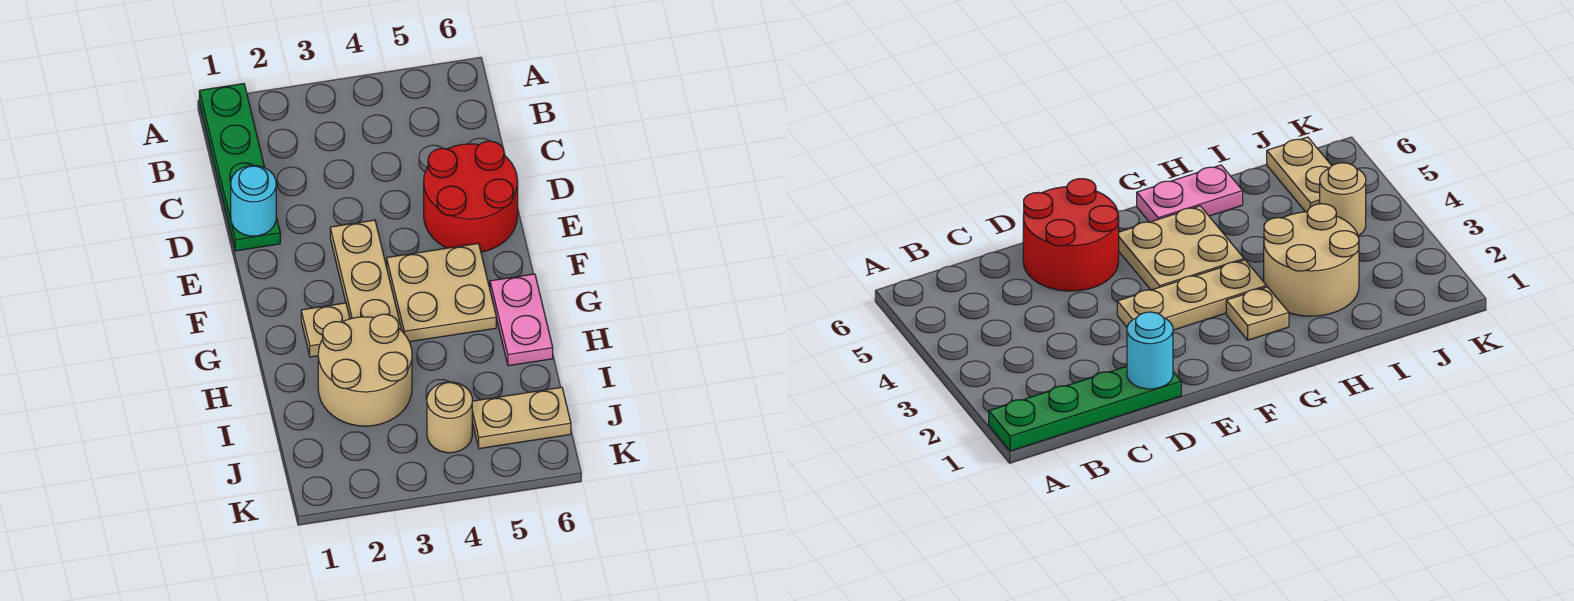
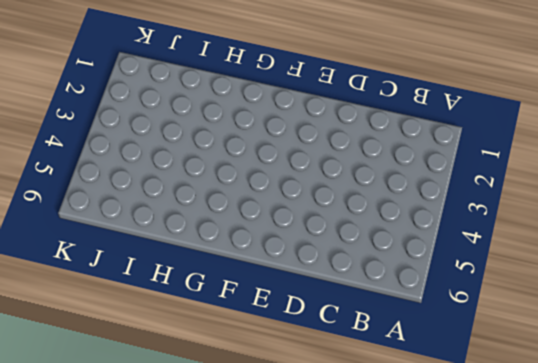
none -> green 1x4 plate [199,84,280,251]
none -> red 2x2 round brick [424,141,518,252]

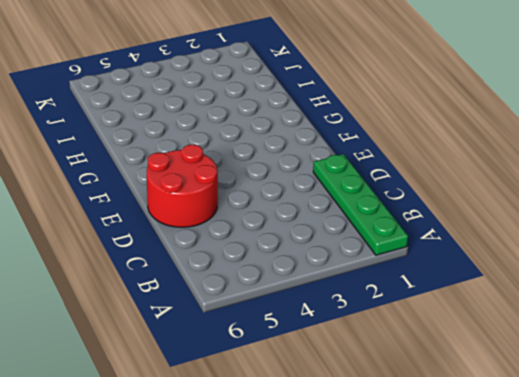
none -> tan 1x3 plate [330,220,402,331]
none -> tan 2x2 plate [387,243,496,342]

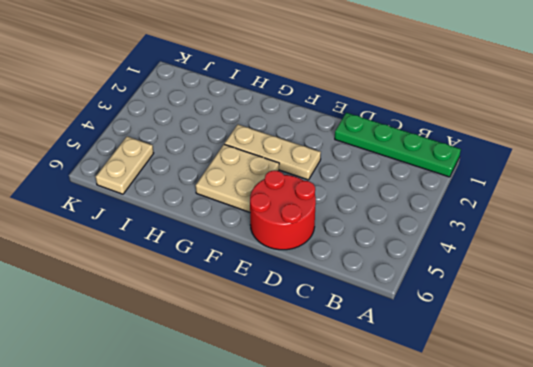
none -> tan 1x1 plate [301,303,350,357]
none -> pink 1x2 plate [490,274,553,366]

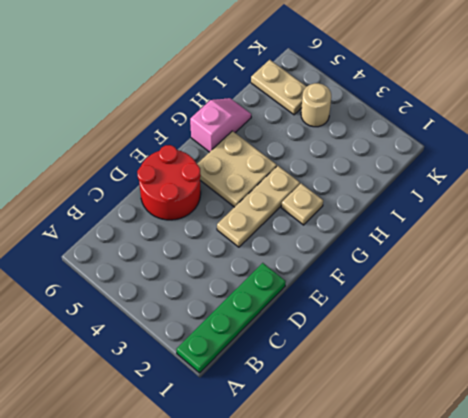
pink 1x2 slope [190,98,251,152] -> pink 1x2 plate [490,274,553,366]
none -> tan 2x2 round brick [318,314,412,426]
none -> cyan 1x1 round brick [231,166,276,236]

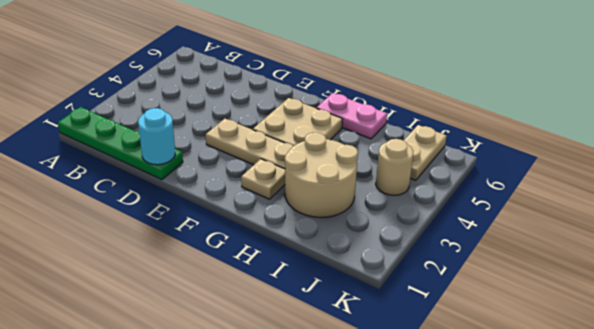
none -> red 2x2 round brick [424,141,518,252]

